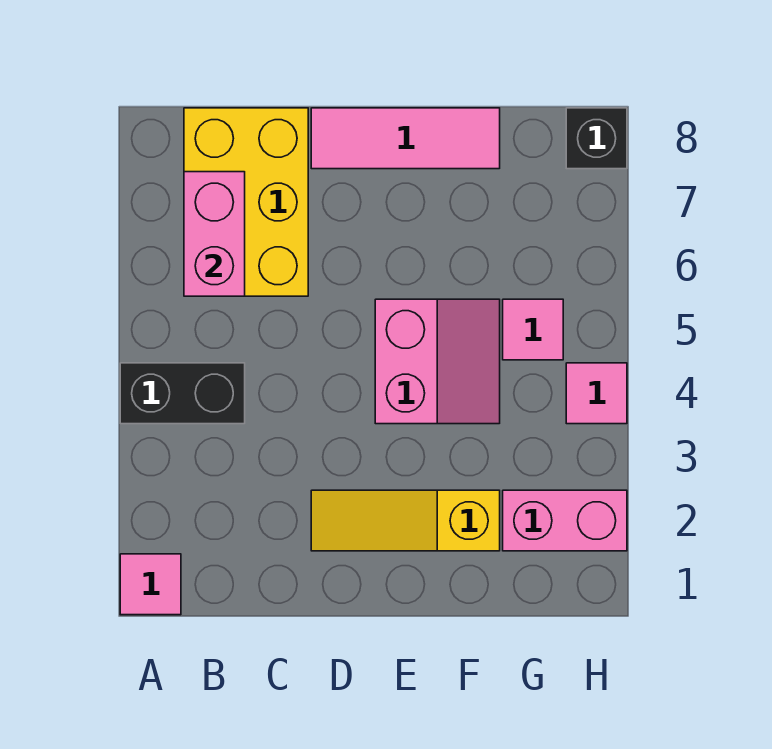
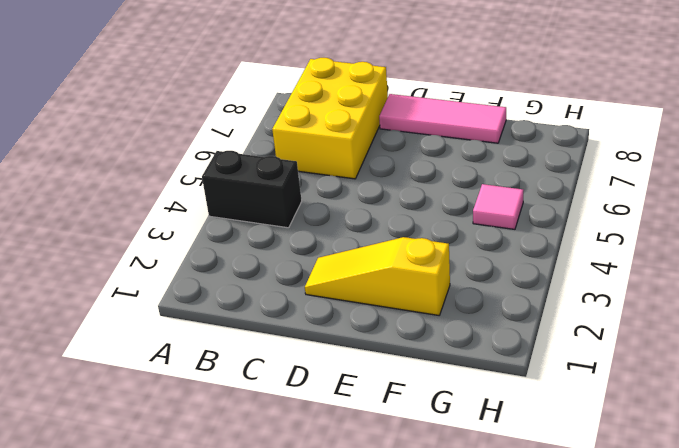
none -> pink 1x1 tile [120,554,181,615]
none -> pink 2x2 slope [375,299,500,424]

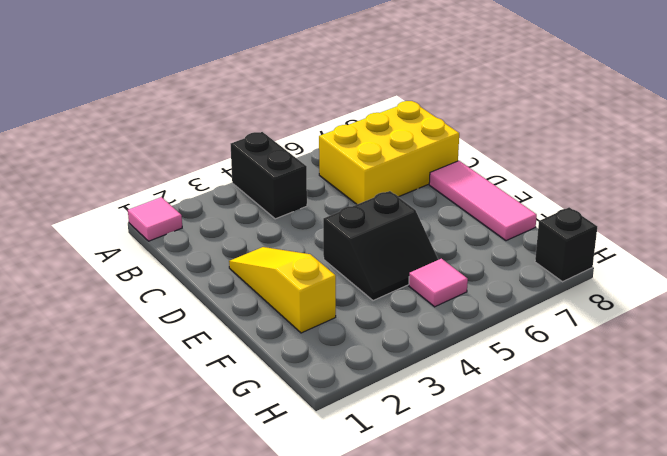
black 2x2 slope [323,191,438,301] -> pink 2x2 slope [375,299,500,424]
none -> pink 1x2 brick [503,490,627,551]
none -> pink 1x1 tile [566,363,627,424]

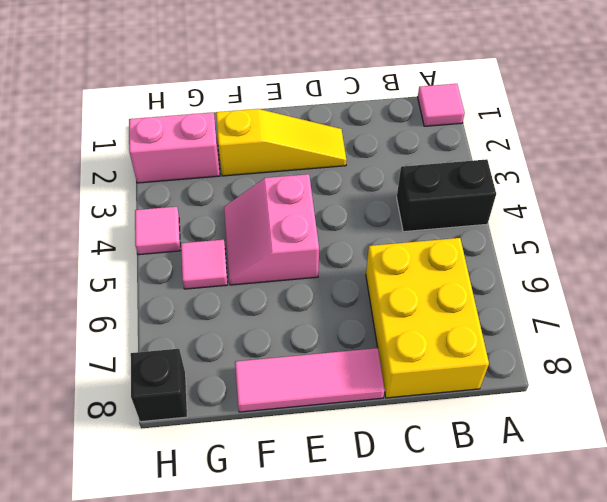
none -> pink 1x2 brick [184,172,245,296]

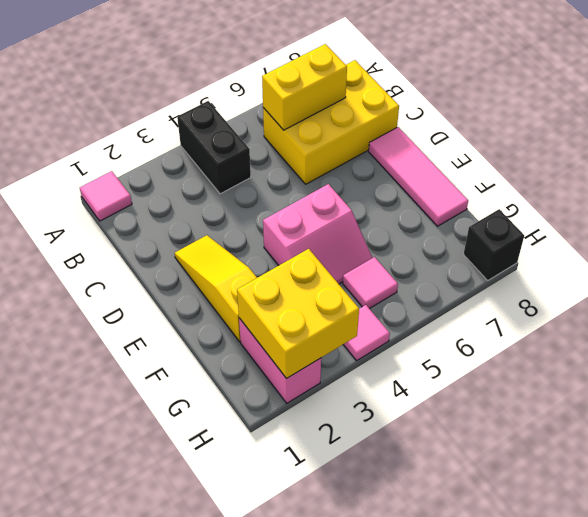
yellow 1x2 brick [262,44,347,130] -> pink 1x2 brick [184,172,245,296]
yellow 2x2 brick [237,249,359,379] -> none

